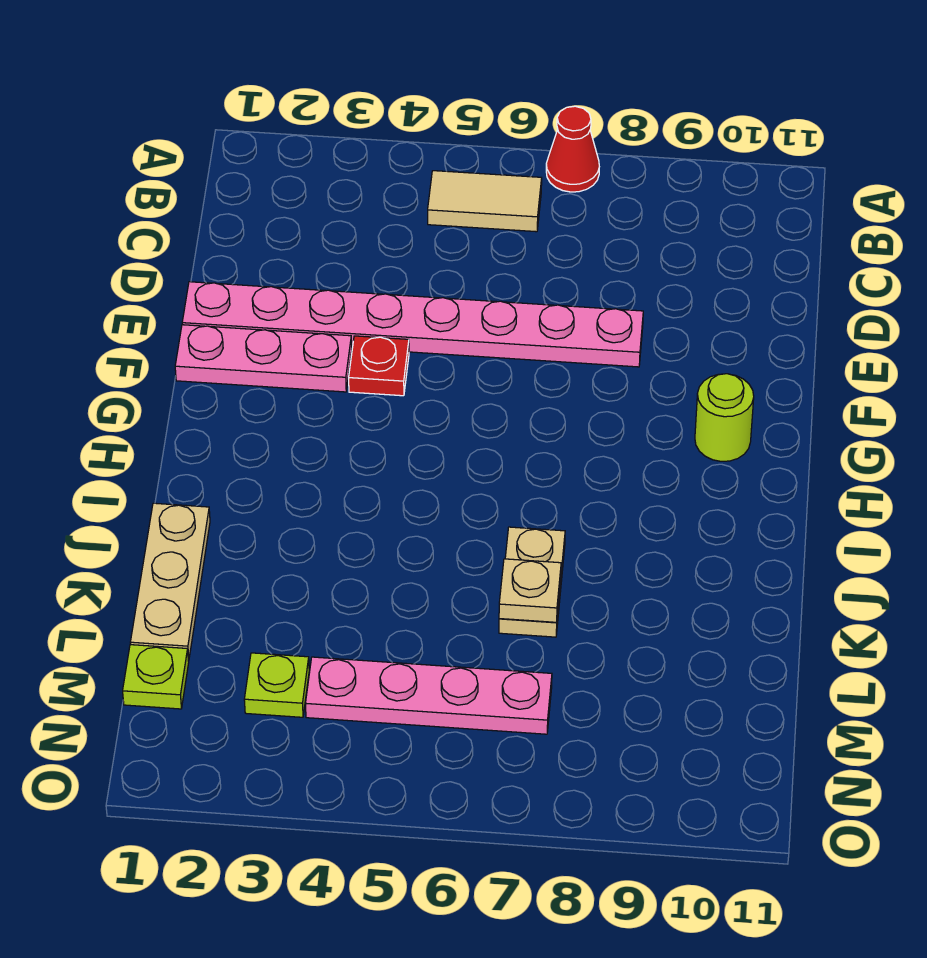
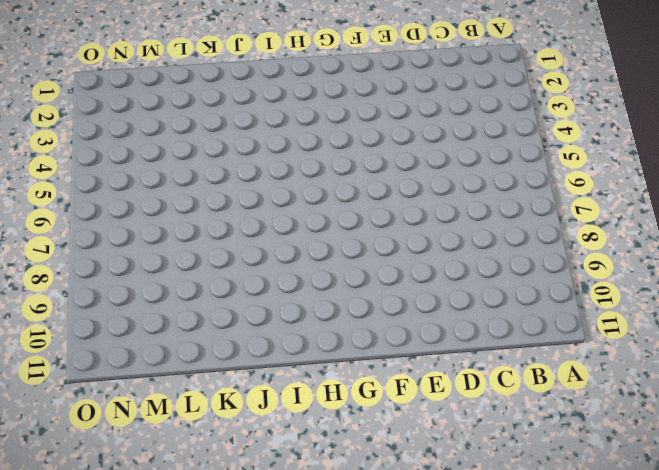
none -> red 1x1 cone [546,106,599,192]
none -> tan 1x2 tile [428,171,542,232]
none -> pink 1x8 plate [182,282,643,367]

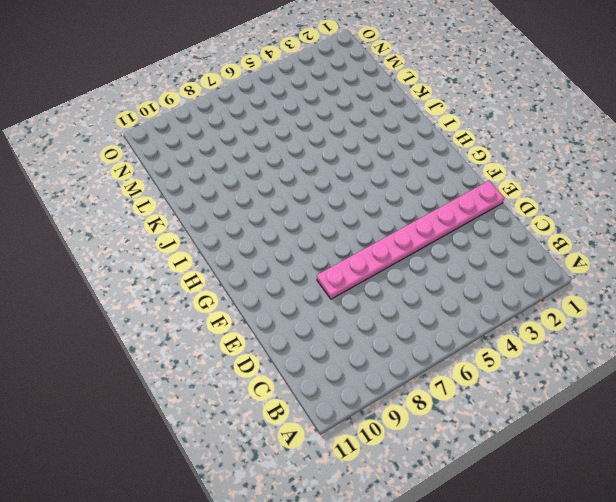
none -> red 1x1 cone [546,106,599,192]
none -> tan 1x2 tile [428,171,542,232]
none -> pink 1x3 plate [175,325,352,392]

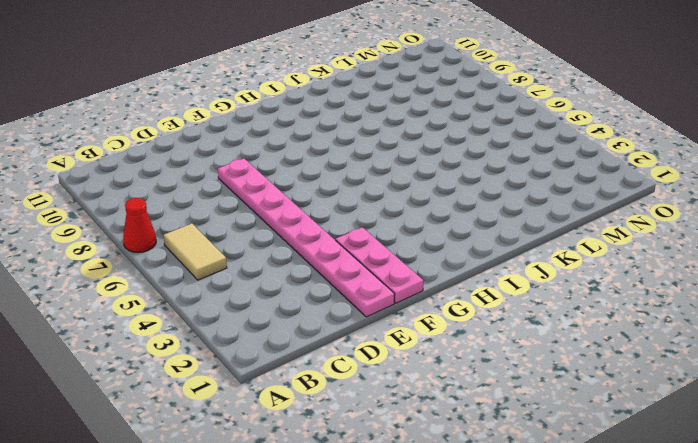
none -> red 1x1 plate [349,336,409,396]
none -> lime 1x1 round brick [695,374,754,461]
none -> tan 1x3 plate [130,503,210,660]

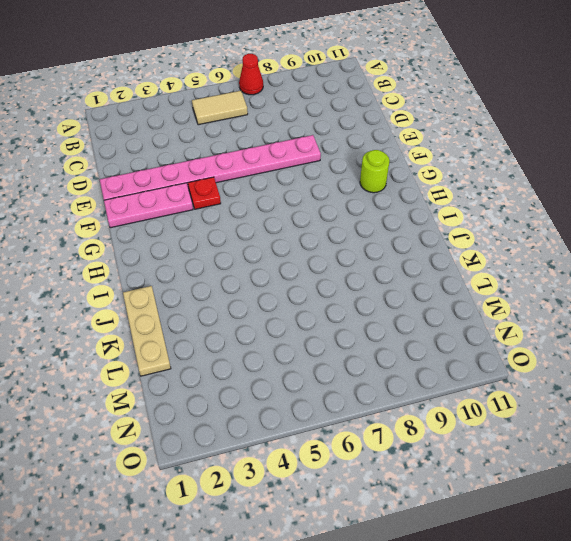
none -> tan 1x2 plate [499,527,565,637]
none -> lime 1x1 plate [123,645,189,709]
none -> lime 1x1 plate [244,653,309,717]

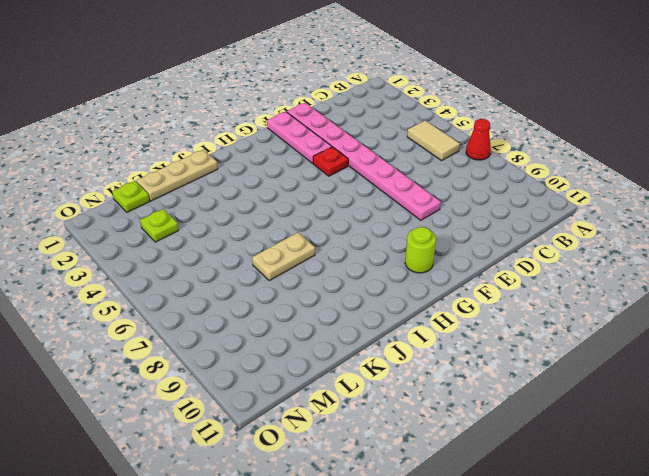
none -> pink 1x4 plate [305,657,552,734]
none -> tan 1x1 plate [499,559,561,622]

